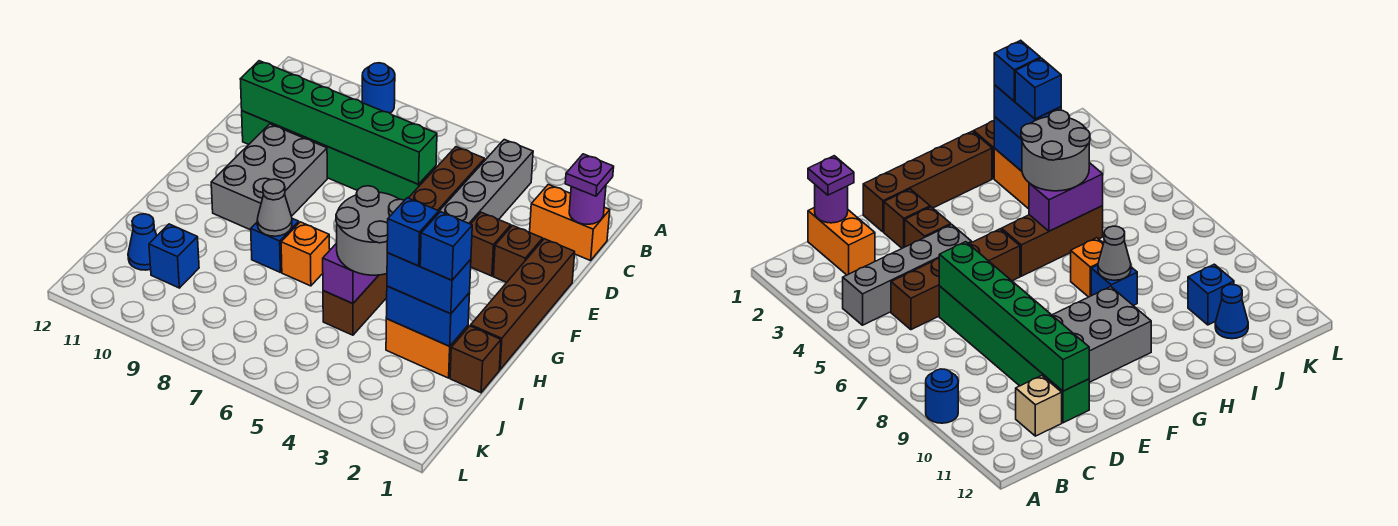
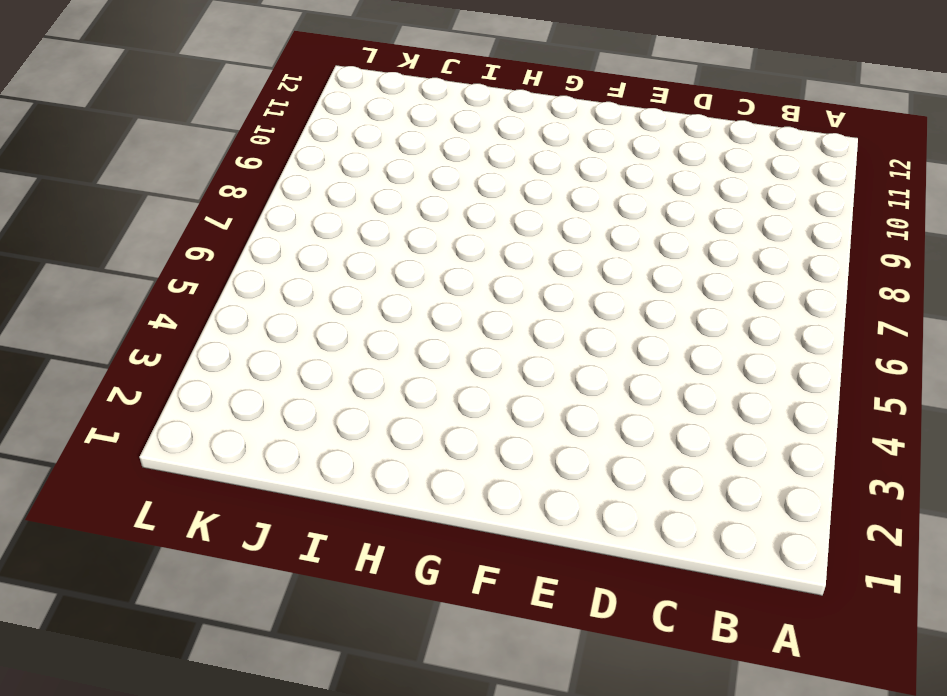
none -> blue 1x1 round brick [362,63,395,113]
none -> grey 1x4 brick [439,140,533,224]
none -> orange 1x2 brick [530,184,610,261]

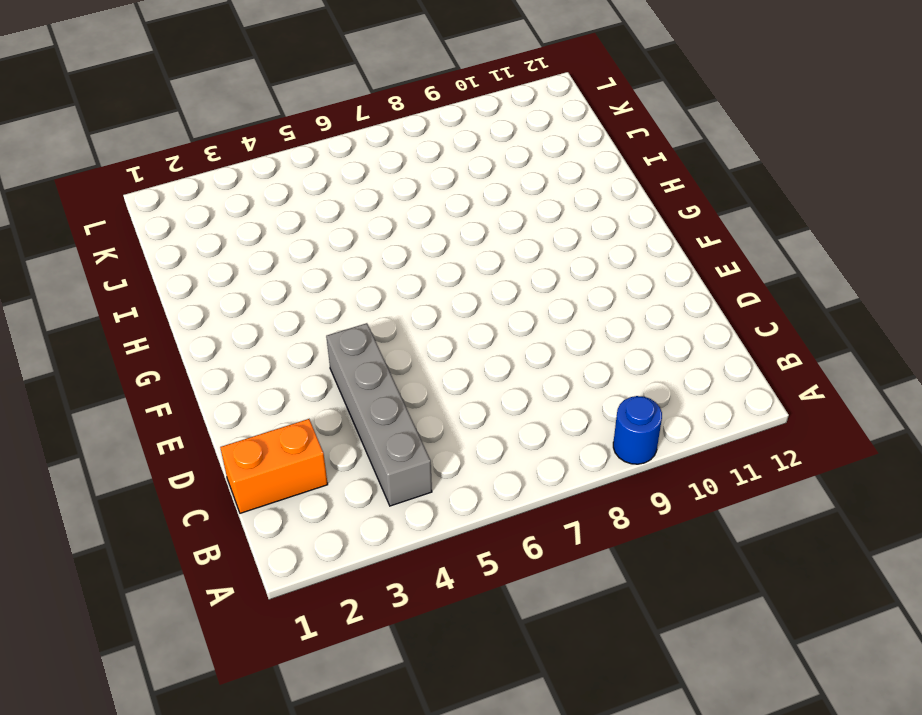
none -> brown 1x4 brick [409,147,485,211]
none -> tan 1x1 brick [1016,376,1062,436]
none -> green 1x6 brick [242,111,436,200]

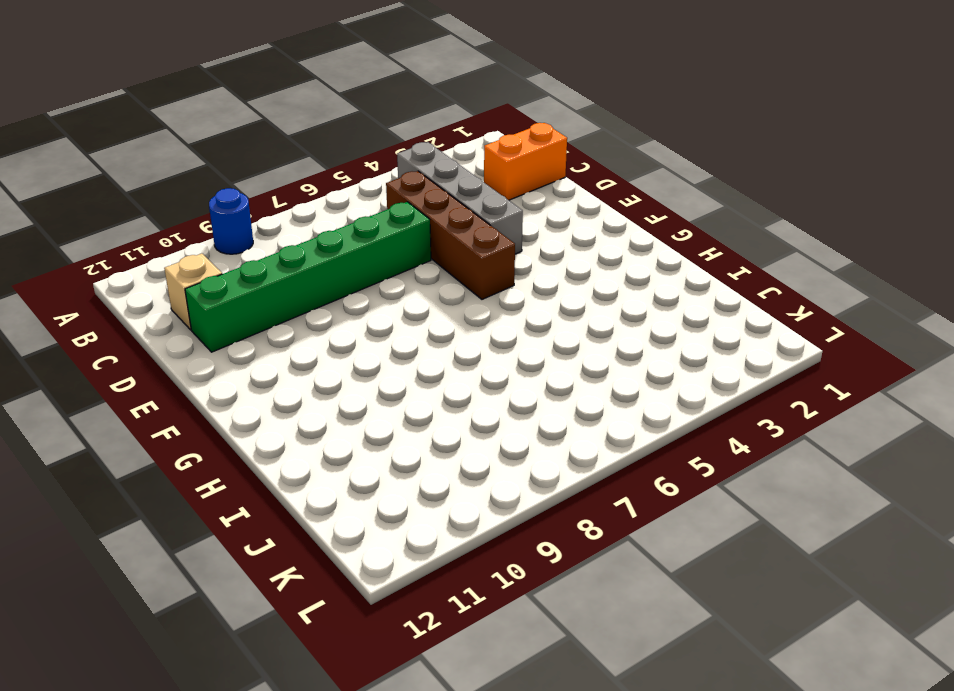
none -> brown 1x4 brick [471,239,575,370]
none -> brown 1x1 brick [493,226,543,282]
none -> brown 1x1 brick [471,212,511,276]

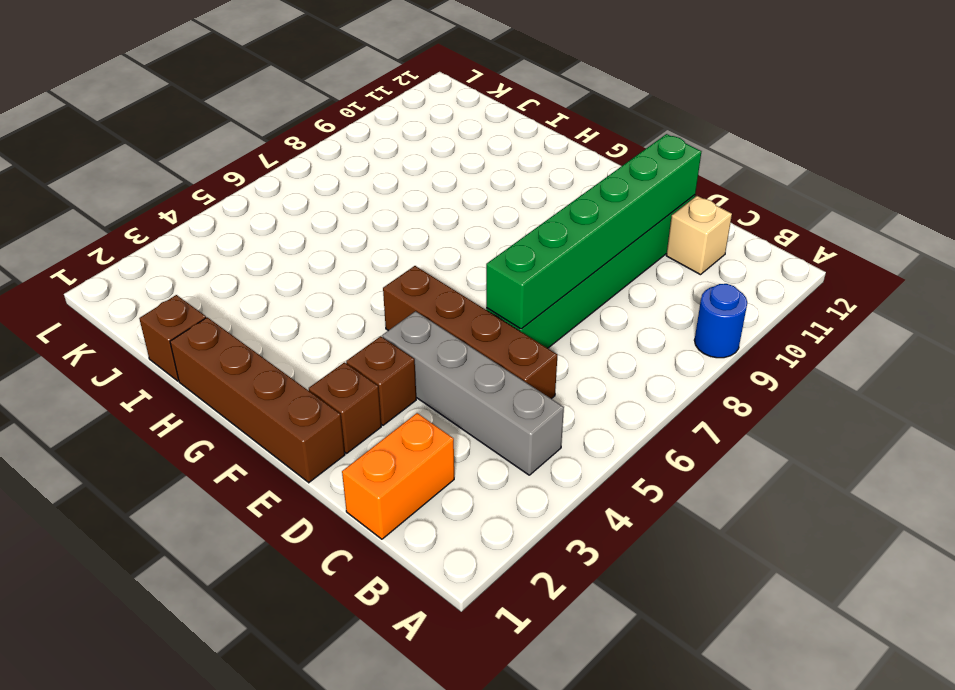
none -> grey 2x3 brick [211,124,327,230]
none -> brown 1x3 brick [323,274,387,335]
none -> orange 1x1 brick [281,222,330,286]

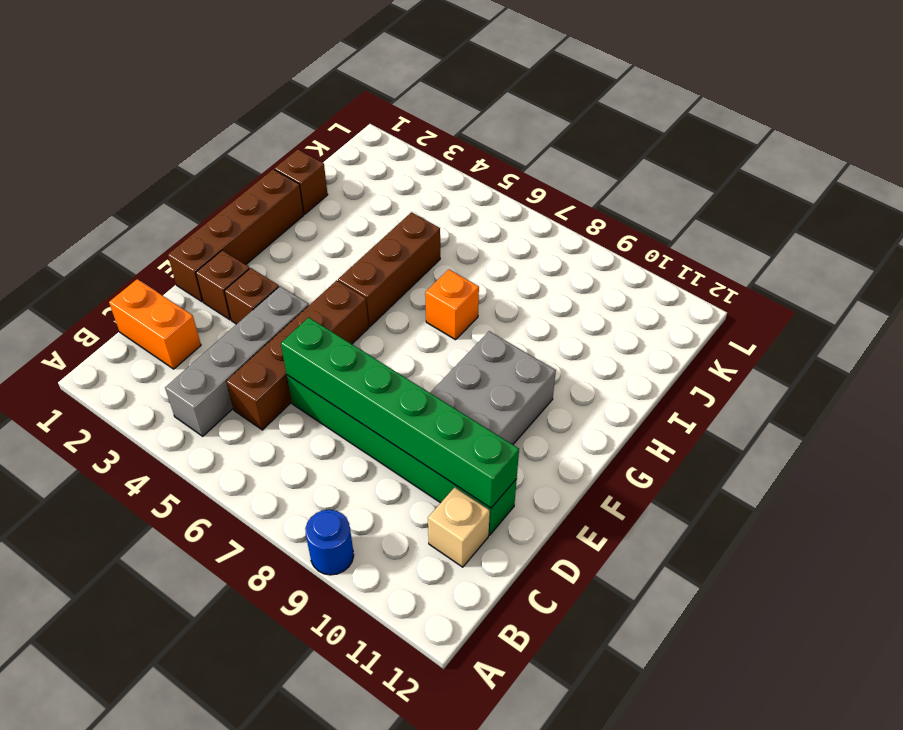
none -> blue 1x1 brick [251,219,299,272]
none -> orange 1x2 brick [386,319,468,378]
none -> blue 1x1 brick [149,224,199,288]

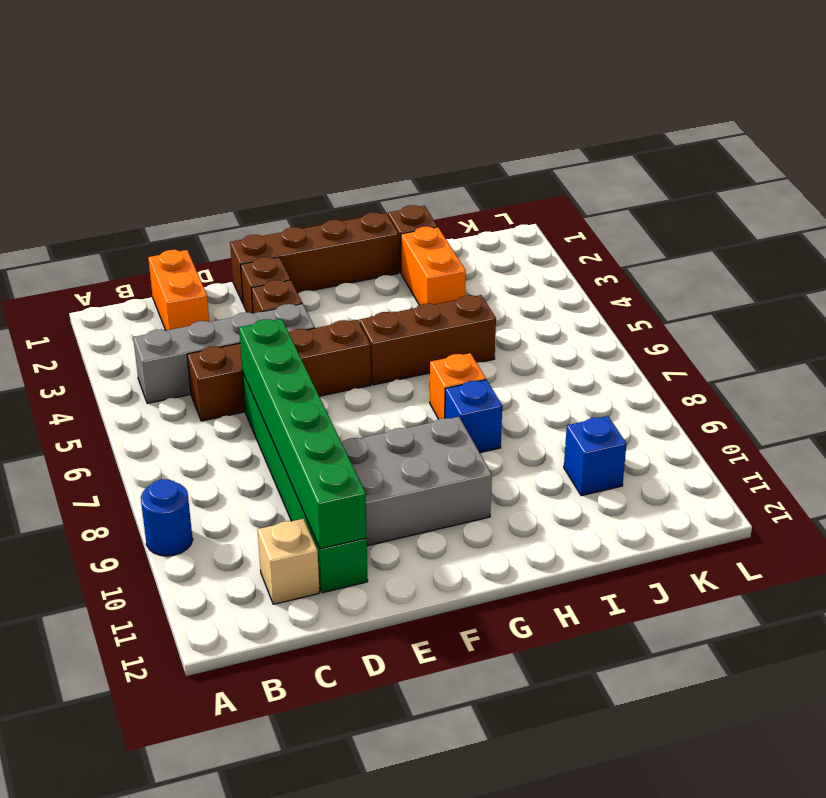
none -> blue 1x1 cone [128,214,157,270]
none -> purple 1x1 round brick [569,185,606,224]
none -> purple 1x2 brick [323,243,379,304]

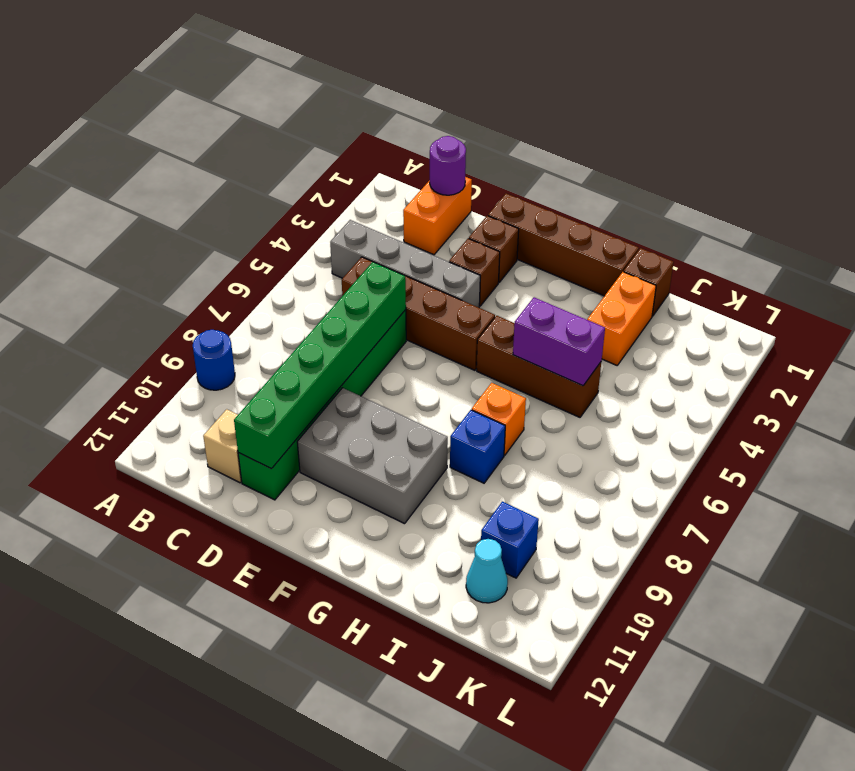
cyan 1x1 cone [466,539,508,603] -> blue 1x1 cone [128,214,157,270]
none -> grey 1x1 cone [257,179,292,236]
none -> blue 1x2 brick [386,286,470,346]
none -> purple 1x1 plate [565,154,614,196]

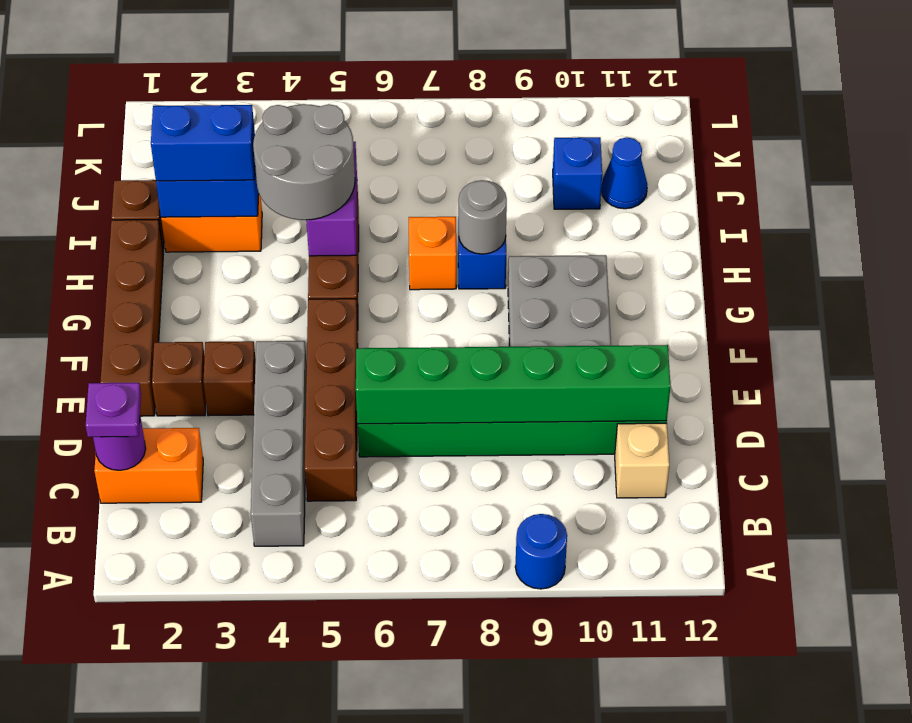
grey 1x1 round brick [458,180,507,254] -> grey 1x1 cone [257,179,292,236]
none -> blue 1x1 brick [420,212,472,280]
none -> blue 1x1 brick [387,198,439,266]

